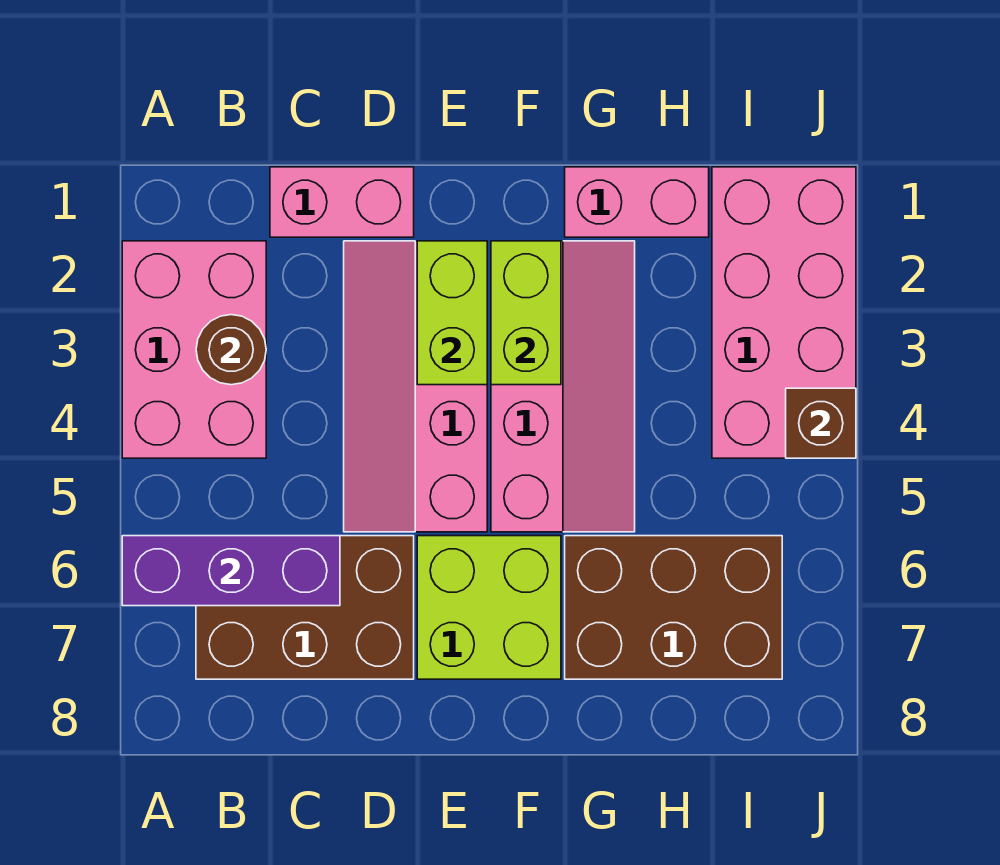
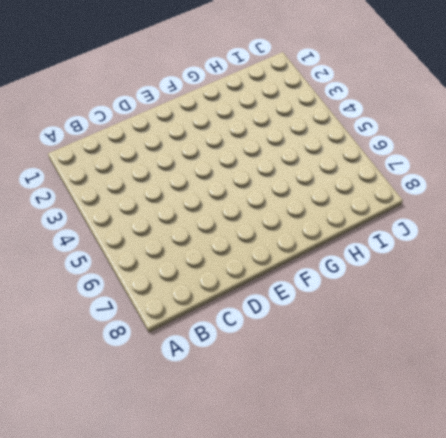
none -> pink 2x3 brick [122,241,266,458]
none -> brown 2x3 brick [196,536,414,679]
none -> pink 1x2 brick [270,167,414,237]

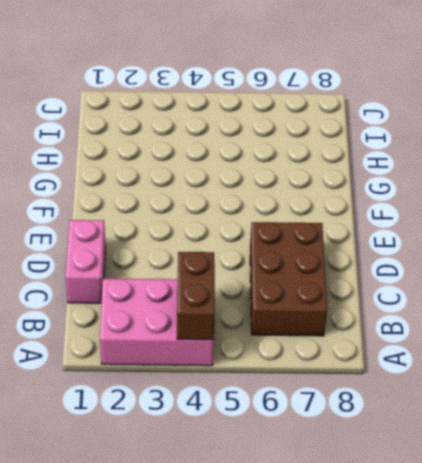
brown 1x2 brick [177,252,215,340] -> none
none -> pink 2x4 slope [344,241,487,532]
none -> lime 2x2 brick [417,536,561,679]
none -> pink 2x4 slope [491,241,635,532]

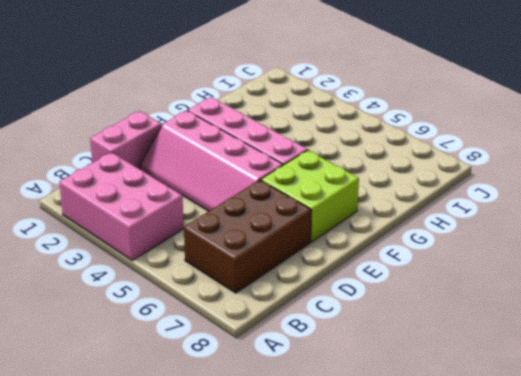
none -> pink 1x2 brick [565,167,709,237]
none -> brown 2x3 brick [565,536,782,679]
none -> pink 2x4 brick [712,167,856,458]

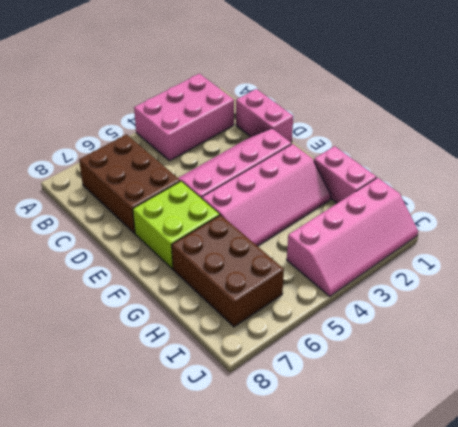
pink 2x4 slope [287,178,418,296] -> pink 2x4 brick [712,167,856,458]
none -> purple 1x3 brick [122,536,340,606]
none -> brown 1x1 round brick [196,315,266,385]
none -> lime 1x2 brick [417,241,487,385]

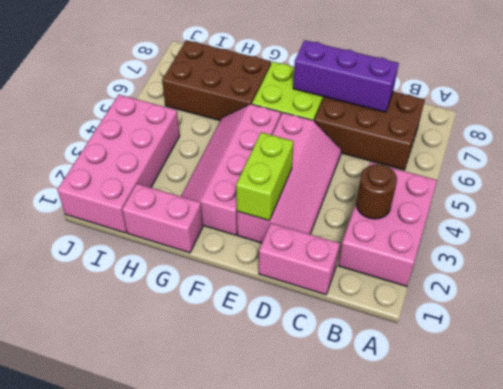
purple 1x3 brick [293,40,399,112] -> purple 1x3 brick moved to [122,536,340,606]
none -> lime 1x2 brick [491,241,561,385]
none -> brown 1x1 brick [786,388,856,458]

